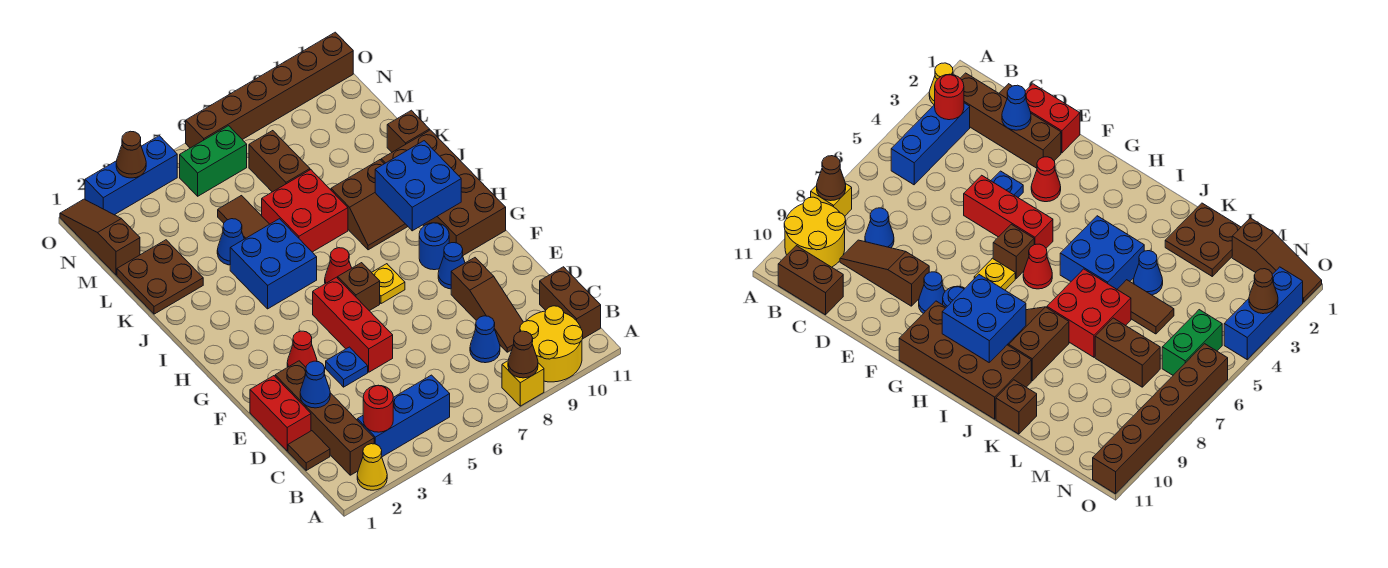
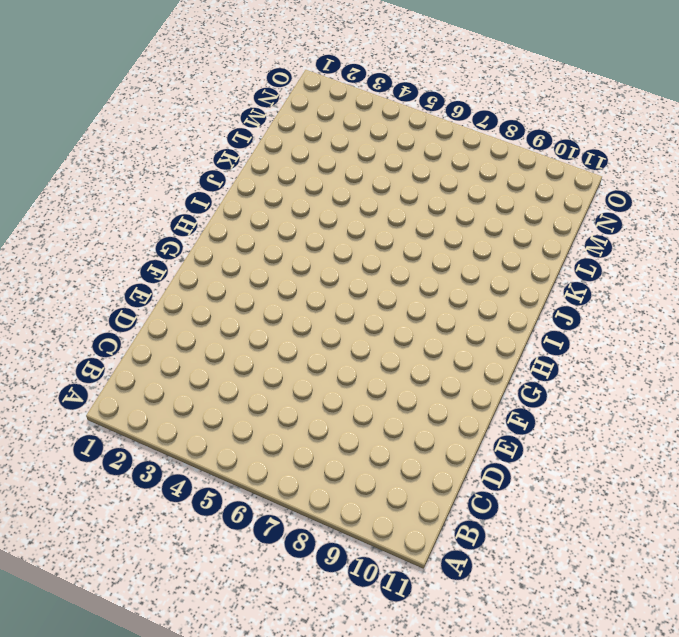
none -> yellow 1x1 cone [357,444,387,490]
none -> yellow 1x1 brick [502,361,544,406]
none -> yellow 2x2 round brick [520,306,583,382]
none -> brown 1x4 brick [275,361,374,475]

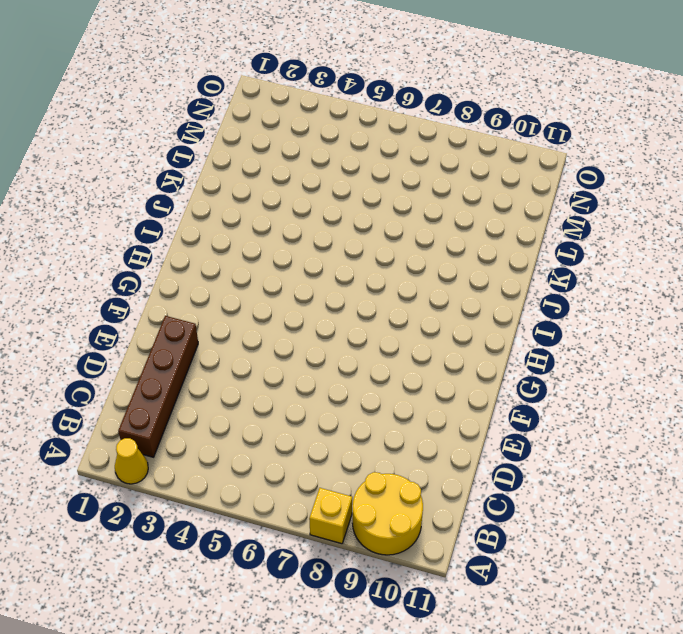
none -> blue 1x3 brick [357,375,450,457]
none -> brown 1x2 brick [540,267,601,339]
none -> brown 1x1 tile [288,431,330,470]
none -> blue 1x1 cone [470,316,500,363]

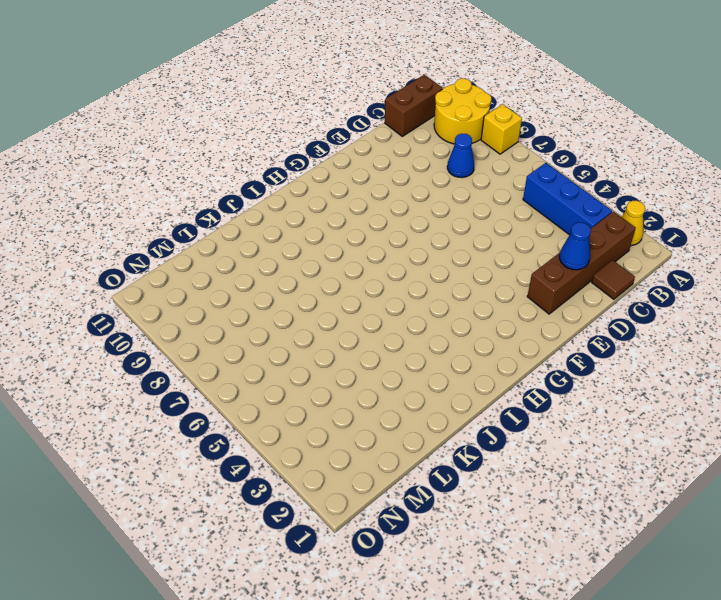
none -> brown 1x3 slope [451,258,523,352]
none -> red 1x2 brick [250,376,311,451]
none -> blue 1x1 plate [326,347,368,387]
none -> red 1x3 brick [313,277,393,372]

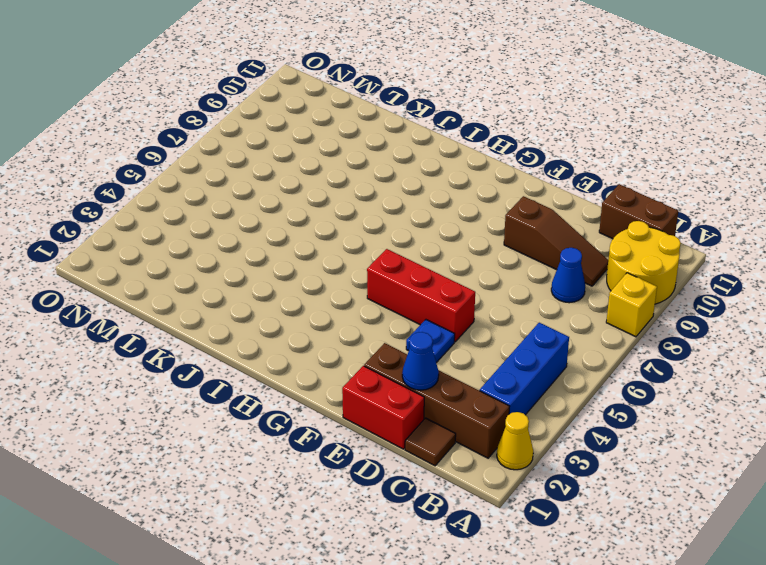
none -> red 1x1 cone [287,331,317,367]
none -> blue 1x1 cone [438,243,465,289]
none -> brown 1x1 brick [338,263,380,311]
none -> yellow 1x1 plate [372,264,405,304]

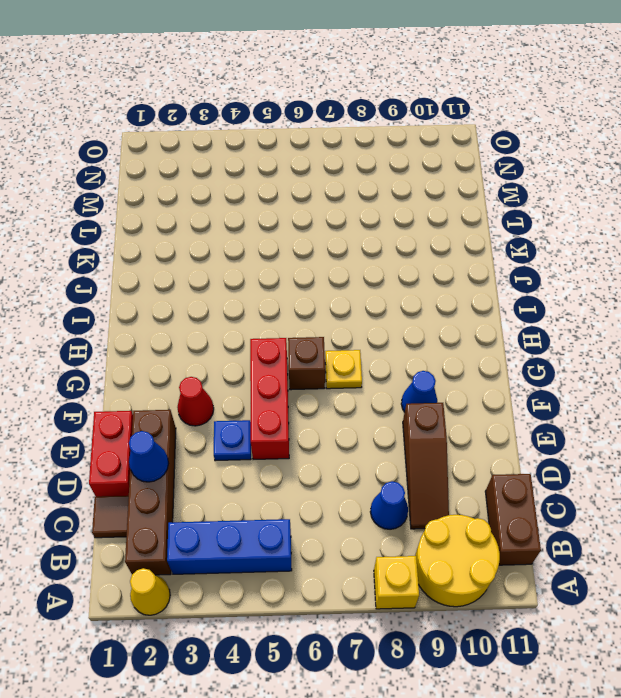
none -> blue 1x1 round brick [419,223,449,270]
none -> brown 2x4 brick [381,130,506,255]
none -> red 1x1 cone [325,248,351,284]
none -> blue 2x2 brick [230,219,317,309]

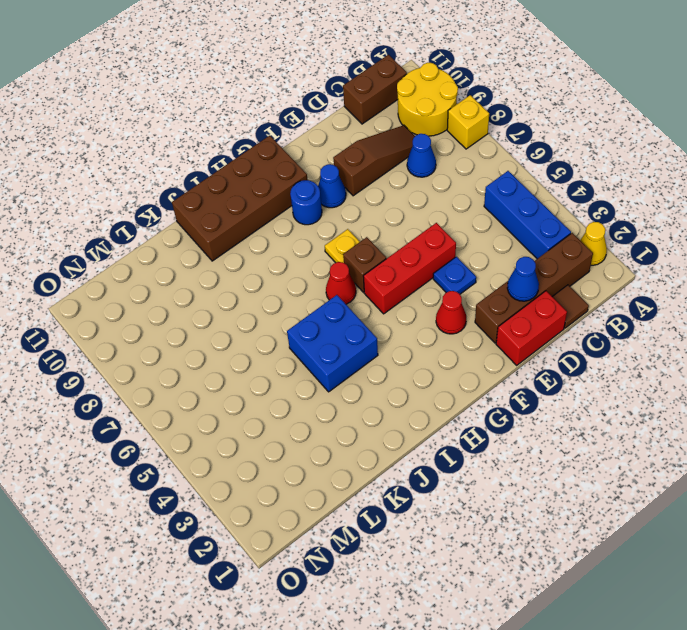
none -> brown 2x2 slope [331,160,408,250]
none -> red 2x2 brick [262,170,348,252]
none -> brown 2x2 plate [117,240,203,314]
none -> blue 1x1 cone [217,219,244,265]

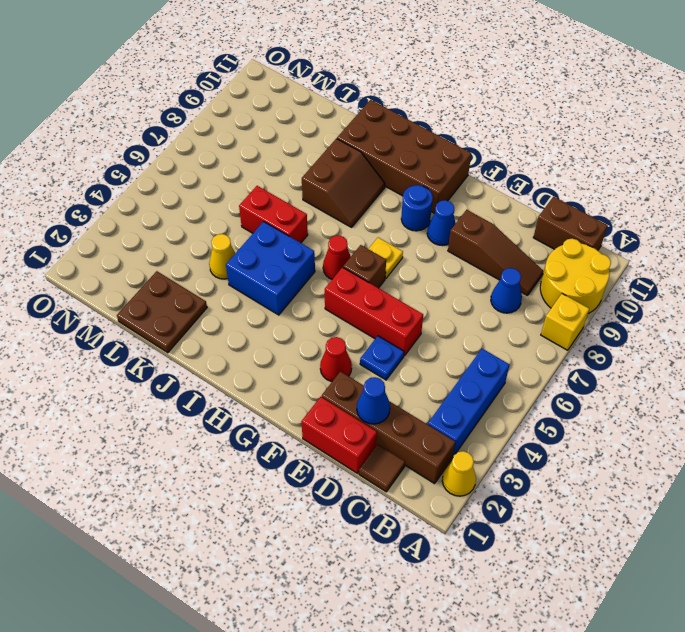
red 1x2 brick [239,186,308,243] -> red 2x2 brick [262,170,348,252]
yellow 1x1 cone [209,234,235,279] -> blue 1x1 cone [217,219,244,265]
none -> brown 1x2 tile [218,196,269,239]
none -> brown 1x1 brick [387,110,430,152]
none -> brown 1x2 brick [249,131,310,192]
none -> brown 1x3 slope [60,199,140,275]

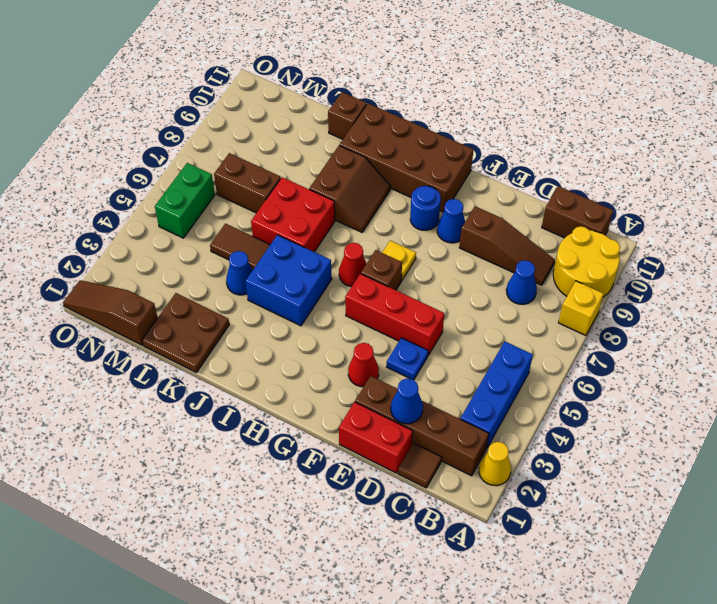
none -> blue 1x3 brick [85,136,177,215]
none -> brown 1x6 brick [186,32,353,148]
none -> brown 1x1 cone [508,331,538,378]
none -> red 1x1 round brick [363,385,393,432]

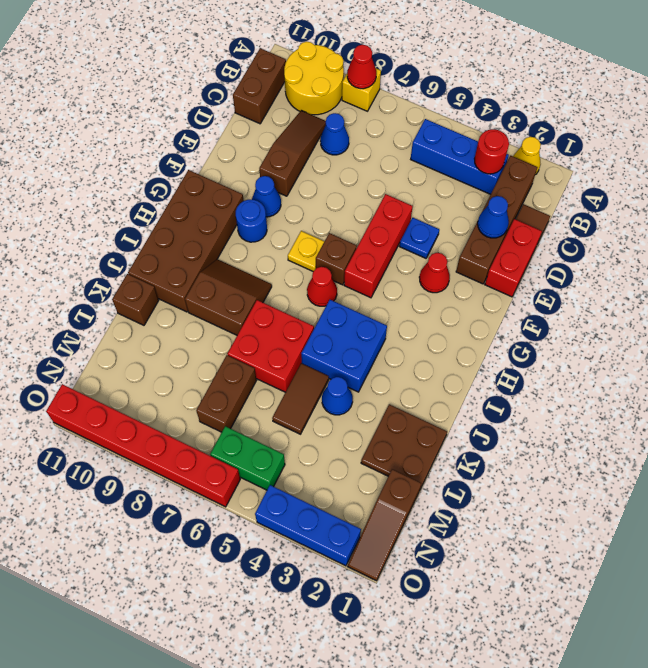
red 1x1 cone [347,45,376,89] -> brown 1x1 cone [508,331,538,378]
red 1x6 brick [46,384,240,507] -> brown 1x6 brick [186,32,353,148]
none -> blue 2x2 brick [375,141,461,231]
none -> brown 1x1 cone [116,131,146,178]

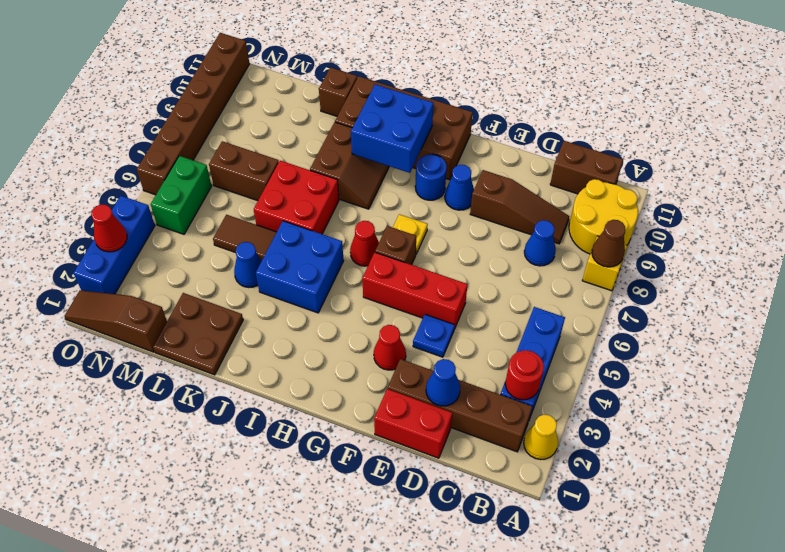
red 1x1 cone [91,204,127,252] -> brown 1x1 cone [116,131,146,178]
none -> brown 1x1 tile [288,431,330,470]

